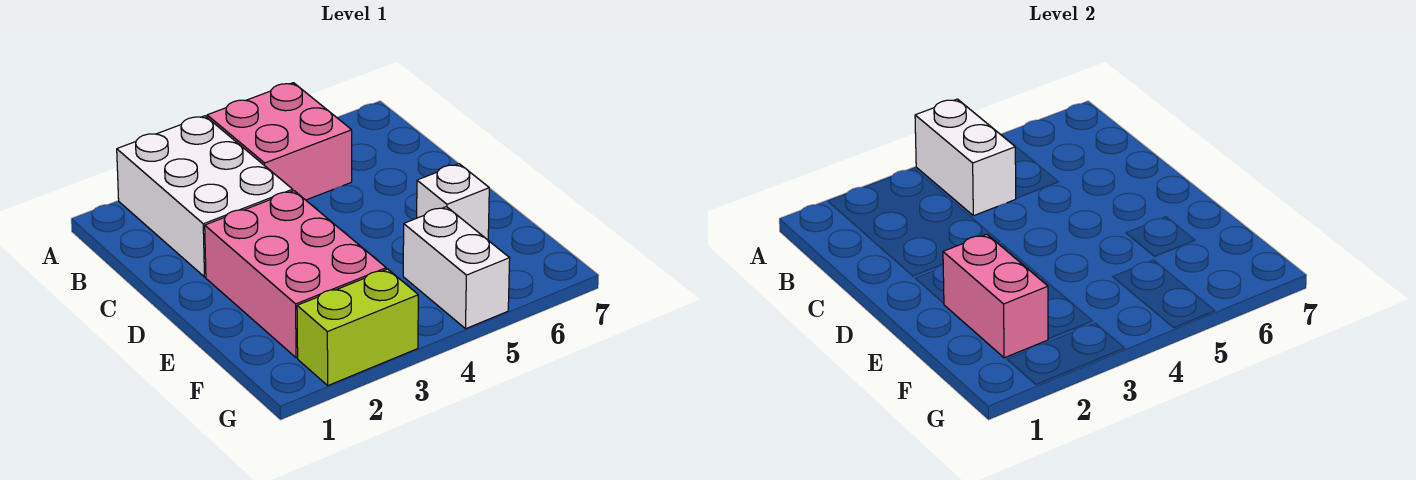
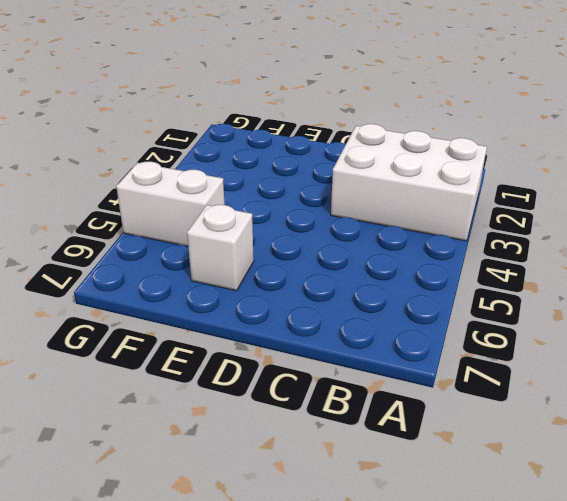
none -> pink 2x2 brick [207,83,352,200]
none -> pink 2x3 brick [205,191,386,358]

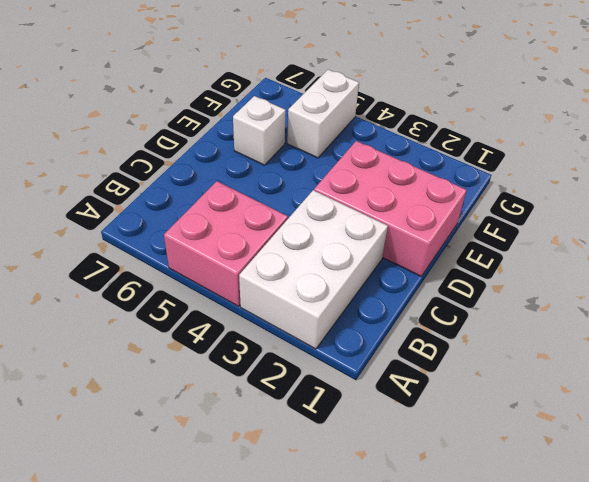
pink 2x3 brick [314,141,467,276] -> pink 2x3 brick turned to [205,191,386,358]
none -> lime 1x2 brick [297,269,418,385]
none -> white 1x2 brick [915,99,1016,216]

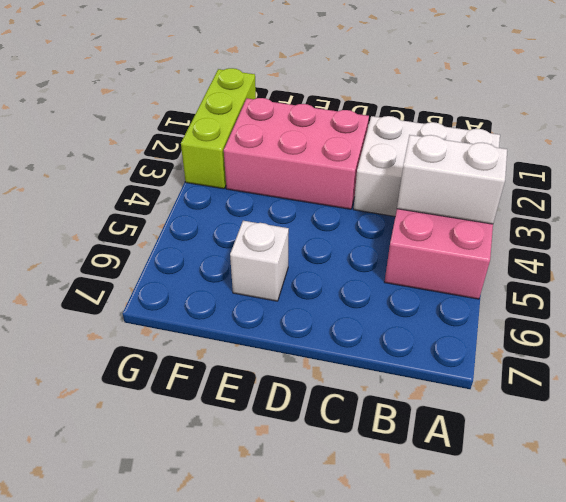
lime 1x3 brick [181,68,256,189] -> lime 1x2 brick [297,269,418,385]
none -> white 1x2 brick [403,207,510,329]
none -> pink 1x2 brick [943,234,1048,358]

